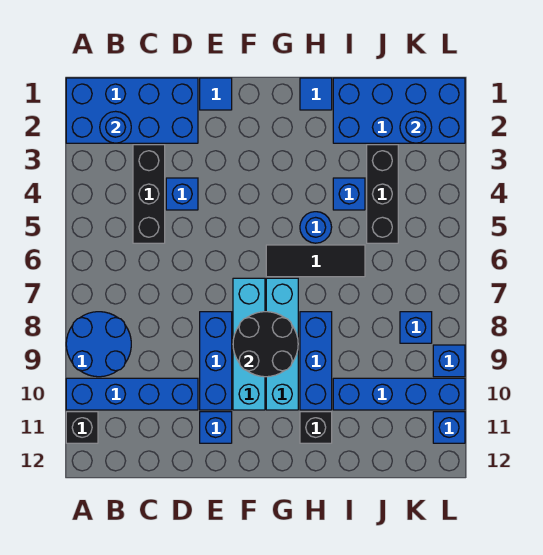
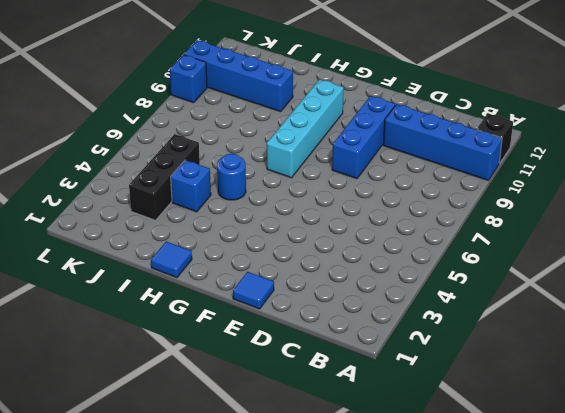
none -> blue 2x4 brick [66,78,198,143]
none -> blue 2x2 round brick [66,312,131,377]
none -> black 1x3 brick [133,145,165,243]

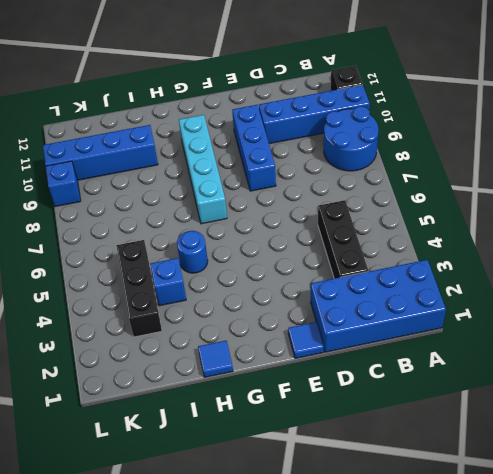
none -> blue 1x1 brick [166,178,198,210]
none -> blue 1x1 brick [200,412,232,443]
none -> cyan 1x4 brick [233,278,265,410]

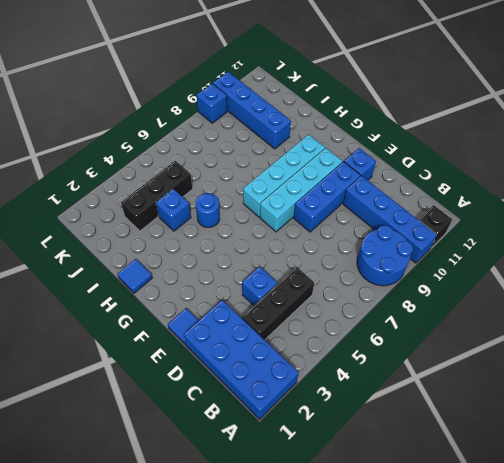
none -> black 1x3 tile [266,245,365,277]
none -> blue 1x3 brick [300,312,332,410]
none -> black 1x1 brick [300,412,332,443]

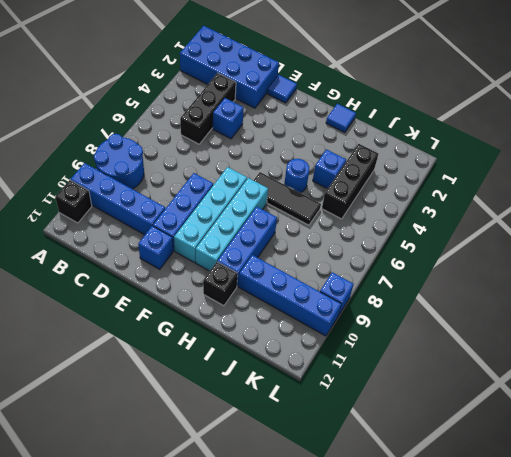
none -> blue 2x4 brick [333,78,465,143]
none -> blue 1x1 brick [400,312,432,343]
none -> blue 1x1 brick [433,412,465,443]

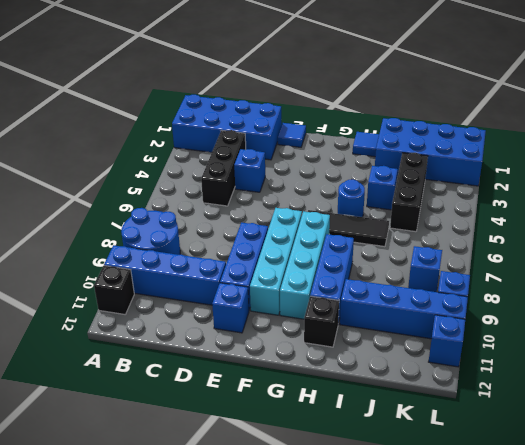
none -> blue 1x1 round brick [100,111,131,143]
none -> black 2x2 round brick [233,312,298,377]
none -> blue 1x1 round brick [400,111,432,143]

